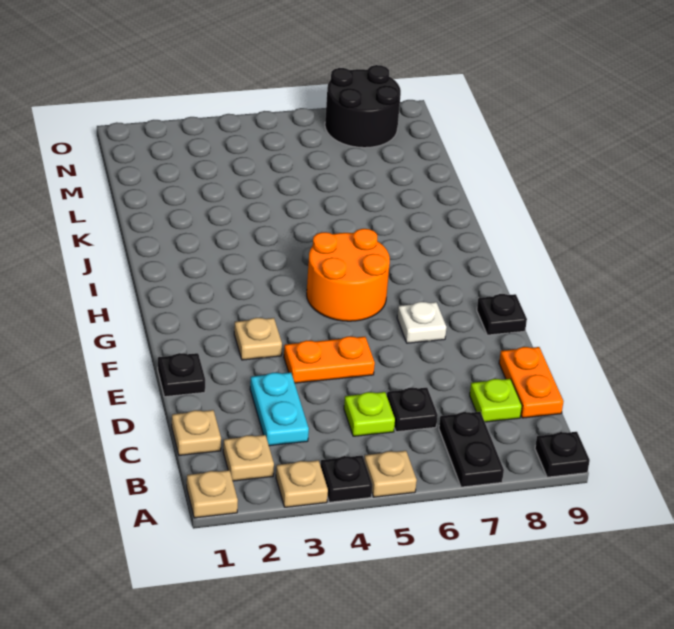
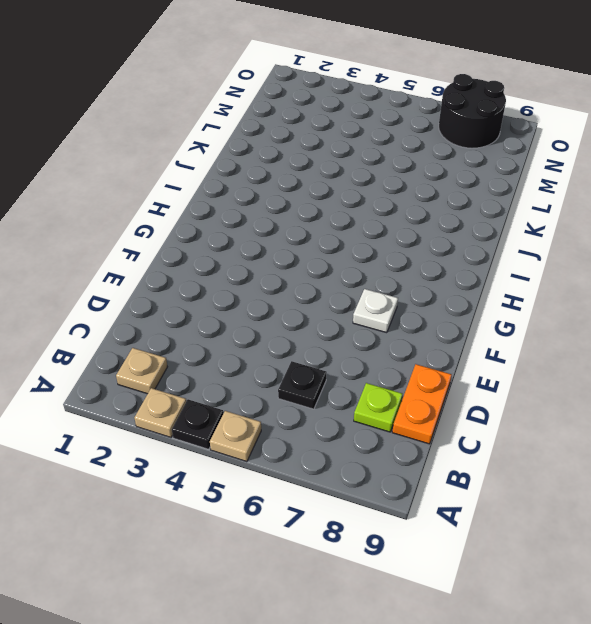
none -> tan 1x1 plate [187,470,238,518]
none -> black 1x2 plate [439,412,504,487]
none -> black 1x1 plate [535,432,590,477]

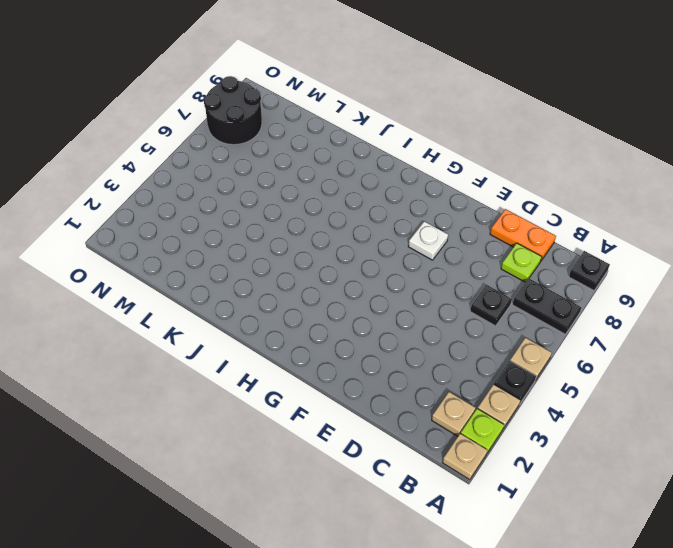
lime 1x1 plate [461,409,504,453] -> lime 1x1 plate moved to [344,392,395,436]
none -> tan 1x1 plate [172,410,221,455]
none -> cyan 1x2 plate [250,372,309,446]
none -> black 1x1 plate [158,353,205,397]

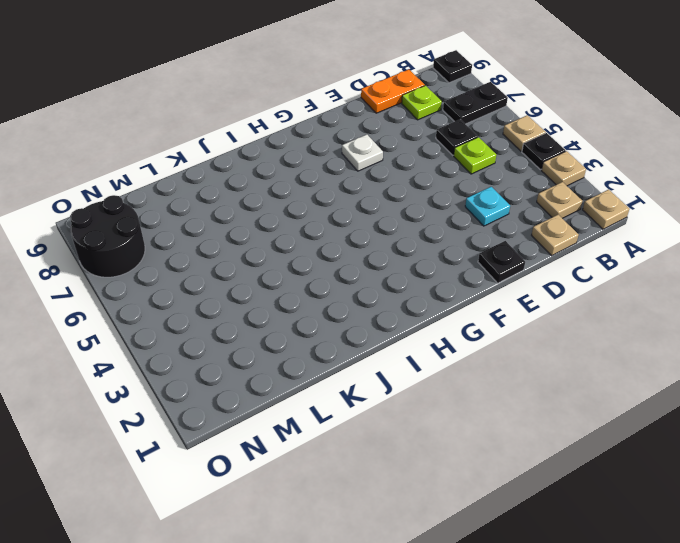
cyan 1x1 plate [465,187,510,226] -> cyan 1x2 plate [250,372,309,446]
none -> orange 1x2 plate [284,336,375,383]
none -> tan 1x1 plate [234,318,282,360]
none -> black 1x1 plate [477,294,527,335]

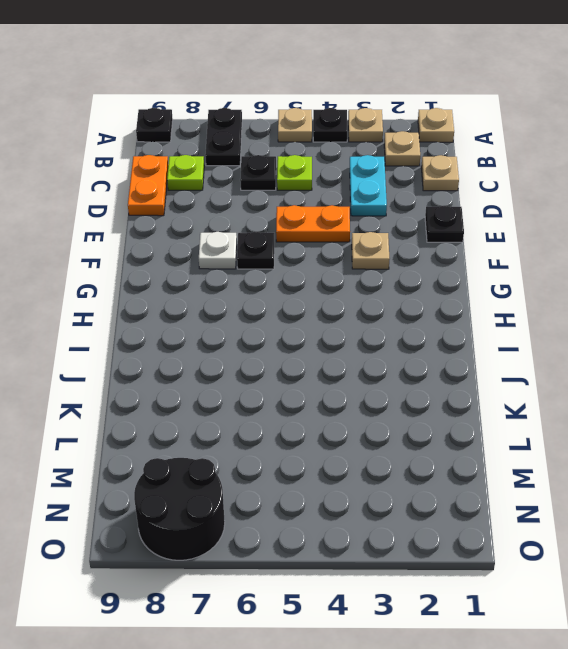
black 1x1 plate [237,232,274,269] -> black 1x1 plate moved to [477,294,527,335]
none -> orange 2x2 round brick [307,229,390,321]

